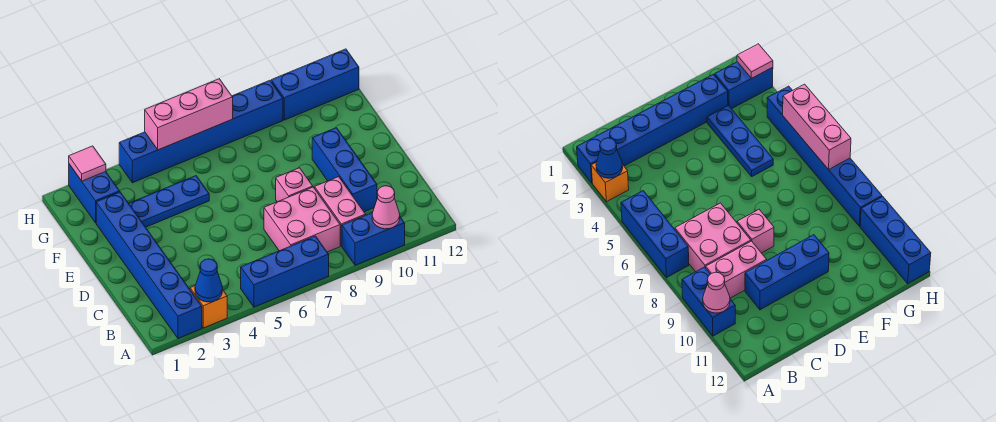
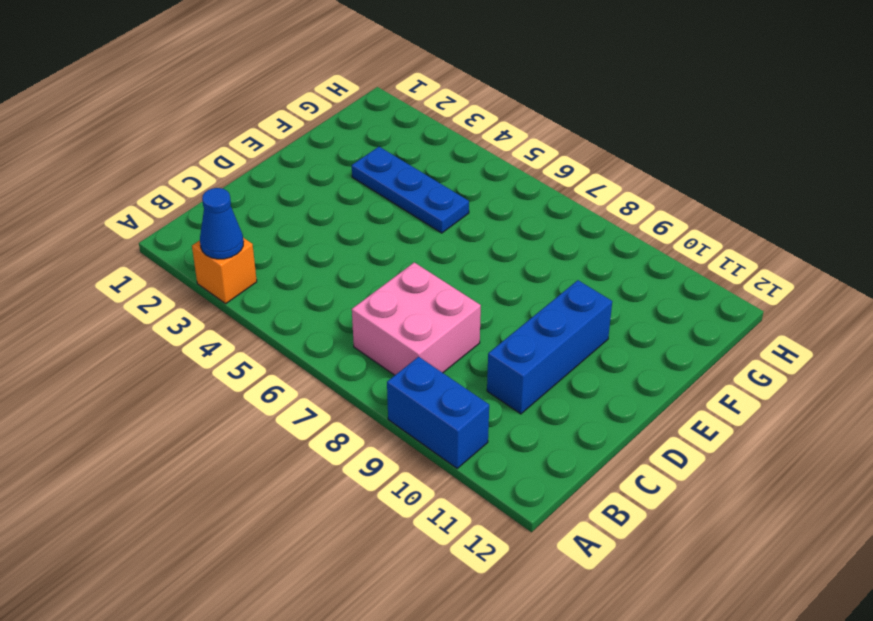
none -> blue 1x6 brick [96,192,202,338]
none -> blue 1x3 brick [241,236,329,307]
none -> pink 1x2 brick [315,177,366,246]

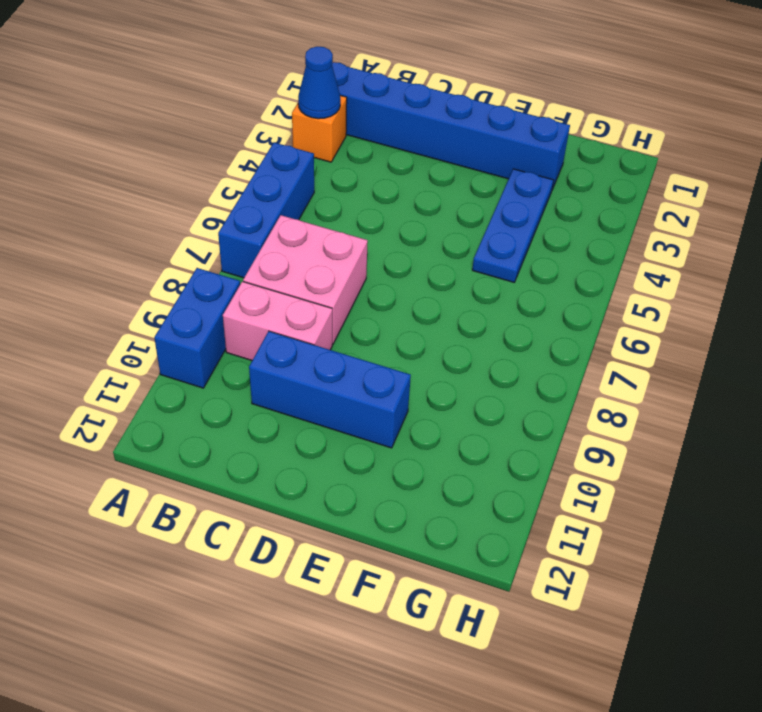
none -> pink 1x1 brick [276,168,313,202]
none -> blue 1x2 brick [69,164,120,223]
none -> blue 1x6 brick [119,80,283,183]

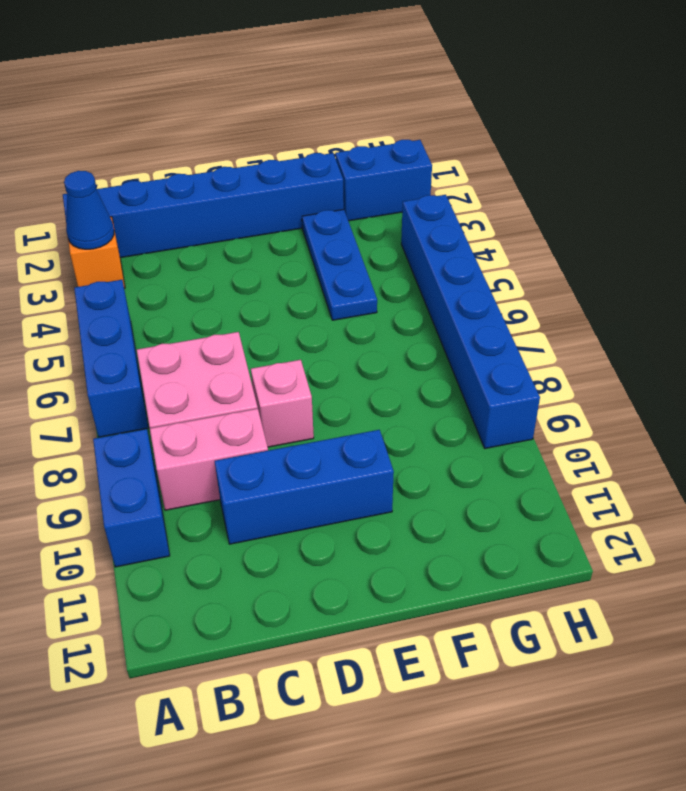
none -> blue 1x3 brick [271,49,359,120]
none -> pink 1x1 cone [372,186,400,229]
none -> pink 1x1 tile [69,146,106,181]

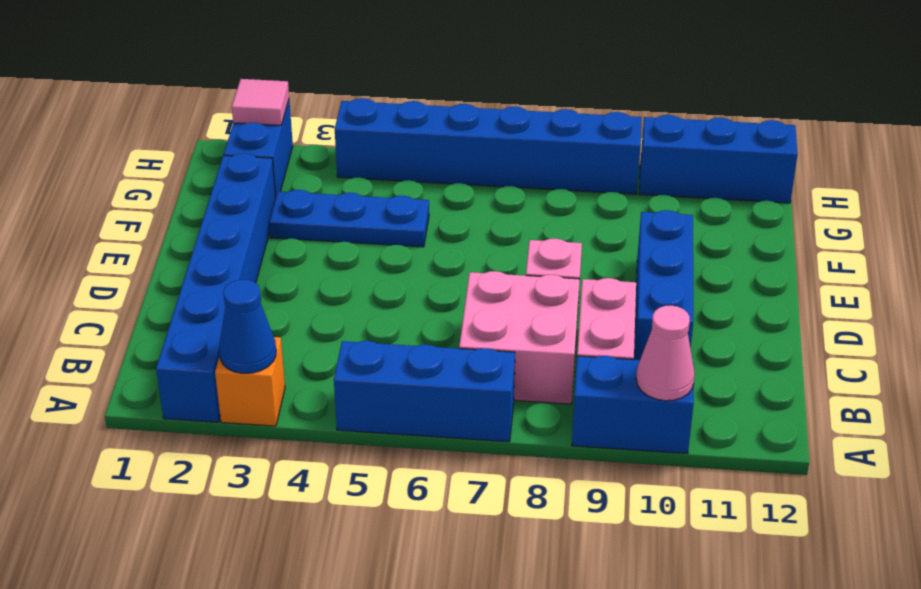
none -> pink 1x3 brick [145,79,233,150]

